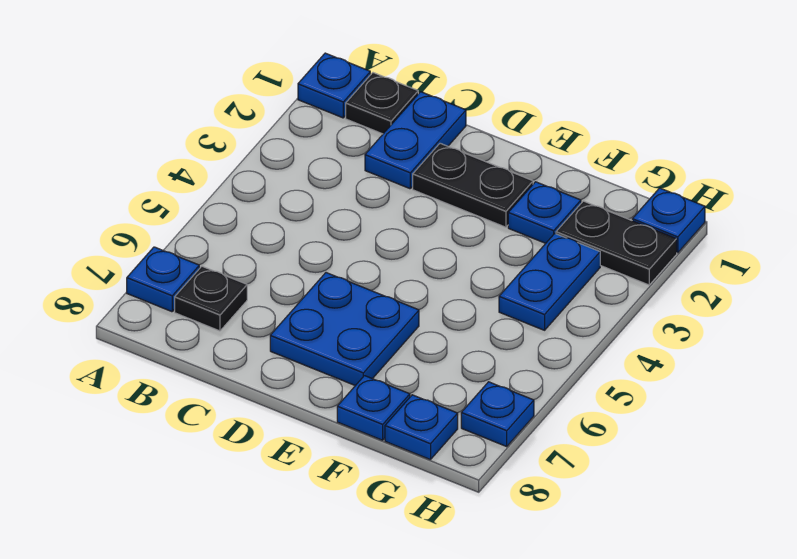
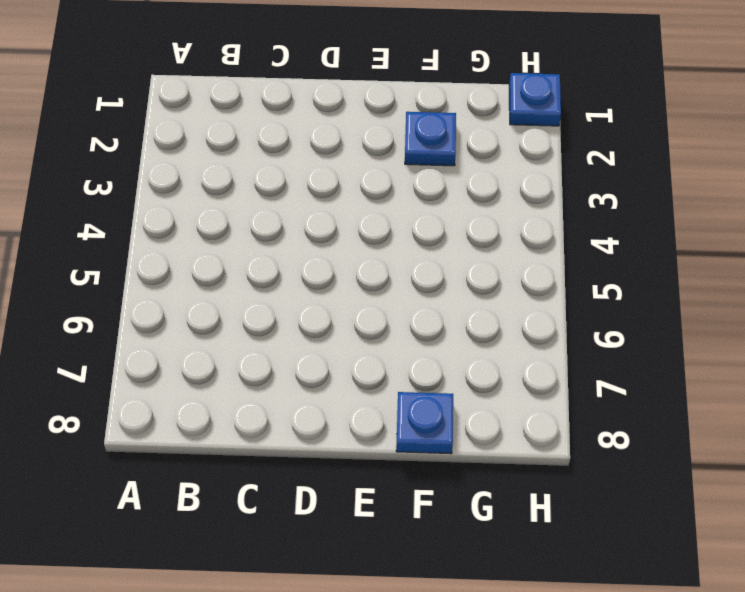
none -> blue 1x1 plate [298,53,370,118]
none -> blue 1x1 plate [127,247,199,312]
none -> black 1x1 plate [346,73,418,134]

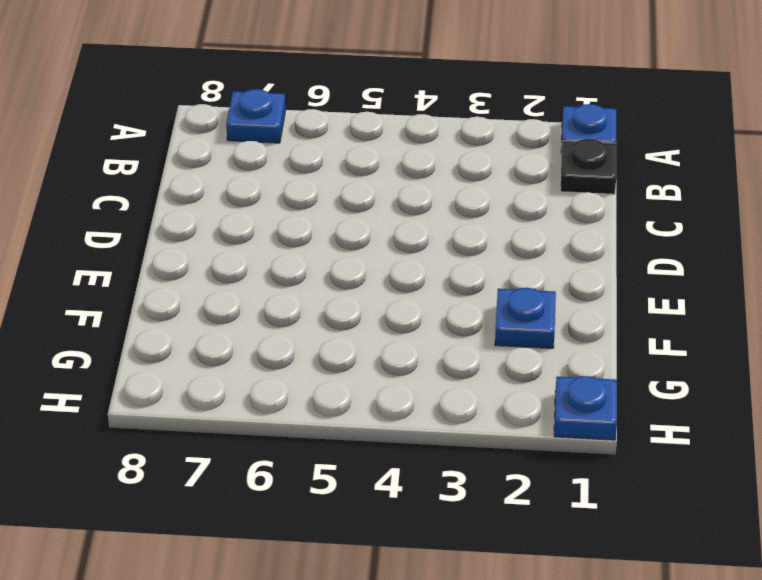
none -> black 1x1 plate [175,266,247,331]
none -> blue 1x2 plate [365,92,466,189]
none -> black 1x2 plate [413,143,533,227]

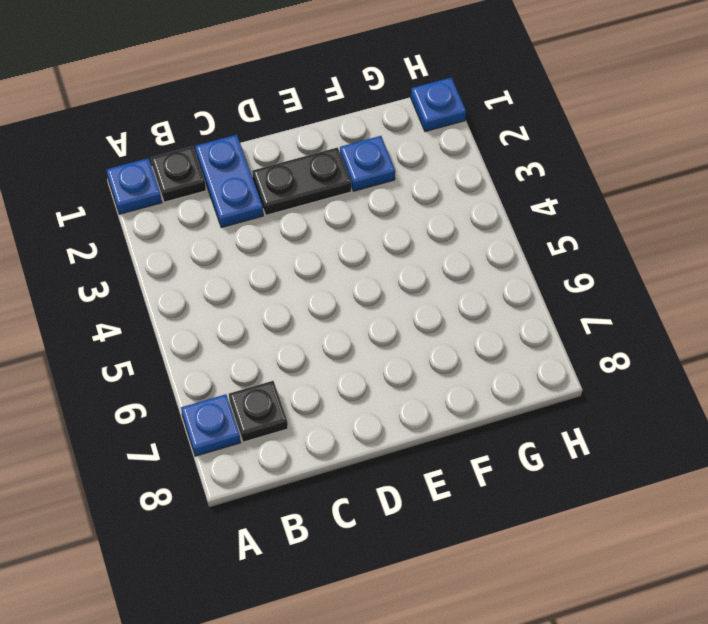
none -> blue 2x2 plate [270,273,419,386]
none -> blue 1x1 plate [337,376,410,440]
none -> black 1x2 plate [556,201,677,285]

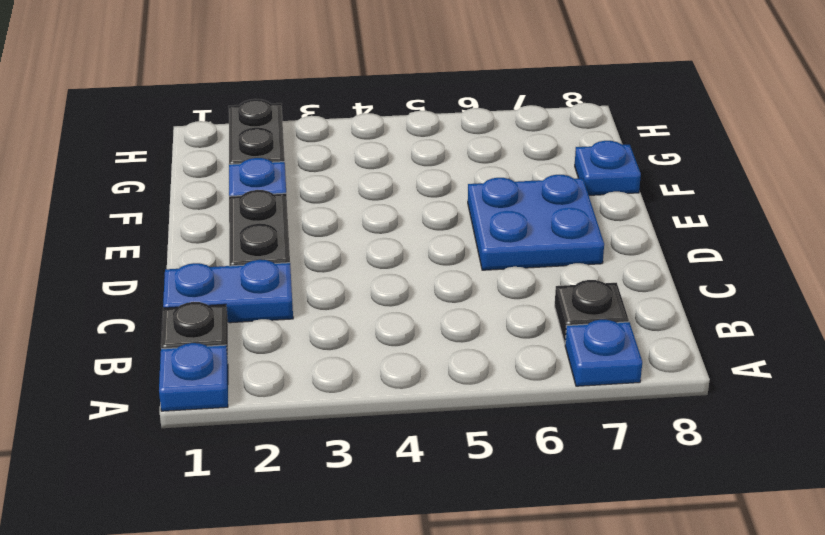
none -> blue 1x2 plate [499,234,600,330]
none -> blue 1x1 plate [385,395,458,460]
none -> blue 1x1 plate [632,188,705,253]

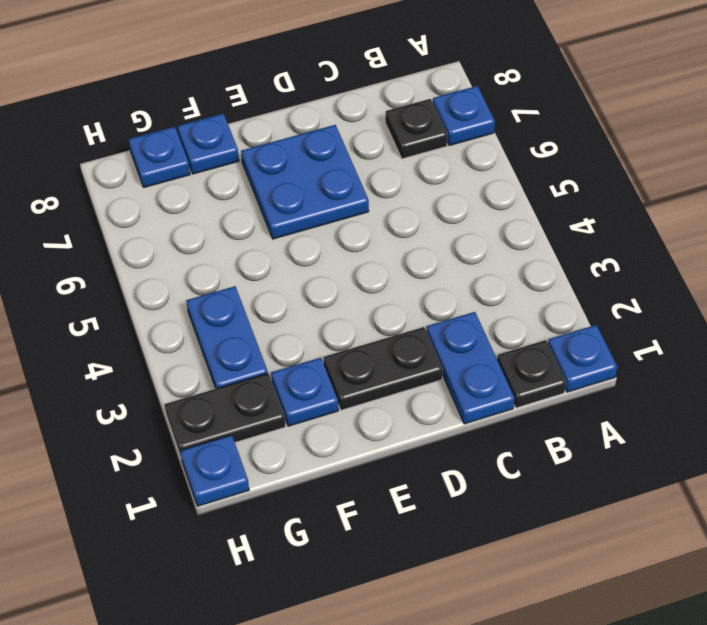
none -> blue 1x1 plate [461,382,534,446]

